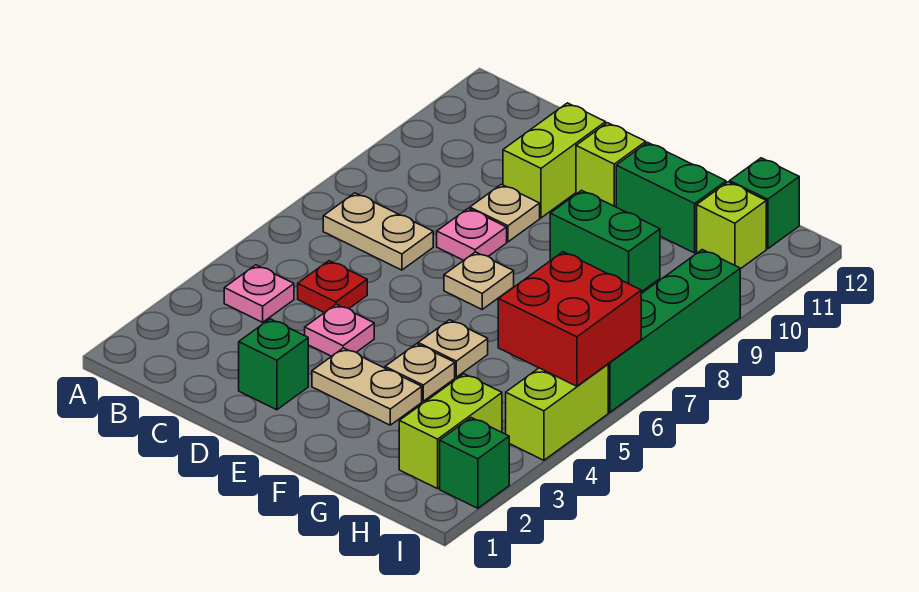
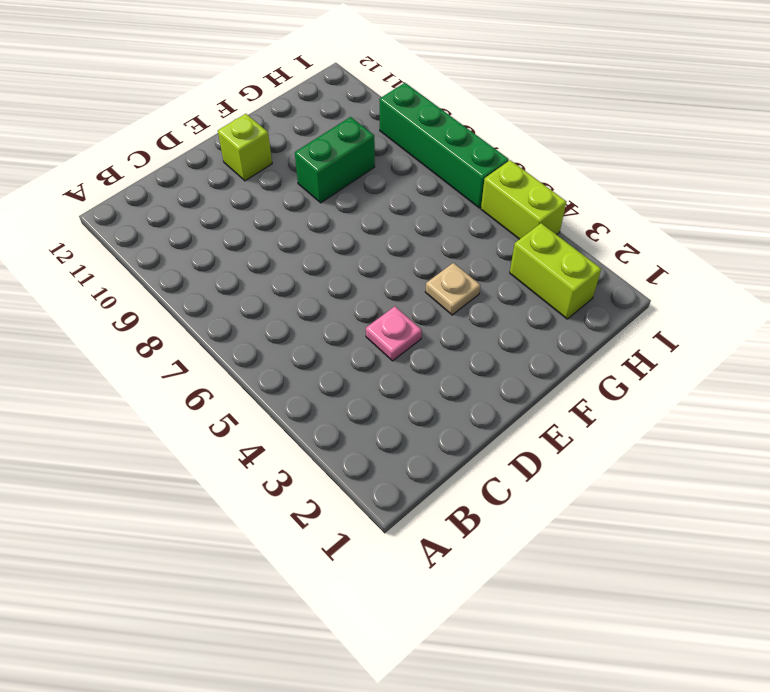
none -> pink 1x1 plate [224,265,294,322]
none -> tan 1x2 plate [323,193,433,270]
none -> red 1x1 plate [298,261,367,313]

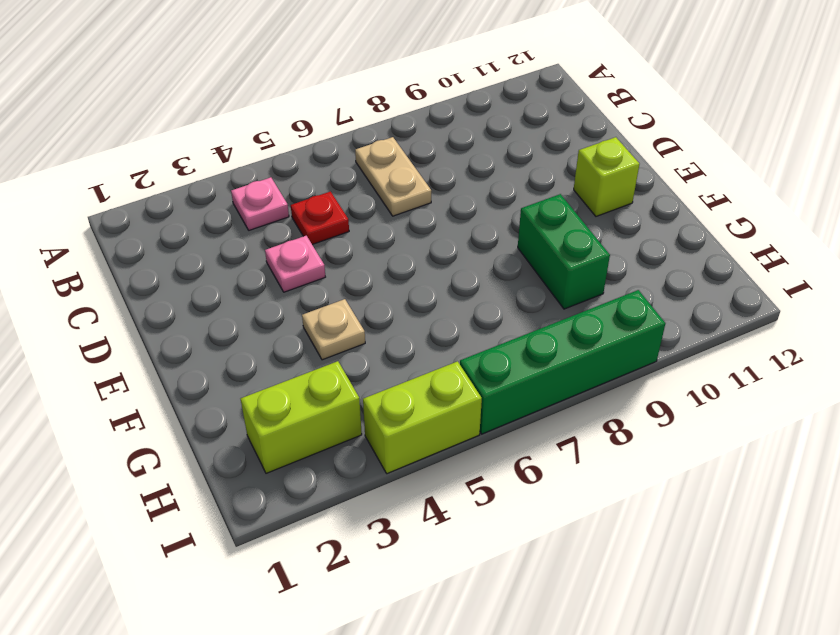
none -> green 1x1 brick [239,319,308,410]
none -> pink 1x1 plate [437,208,507,260]
none -> tan 1x1 plate [470,184,540,242]

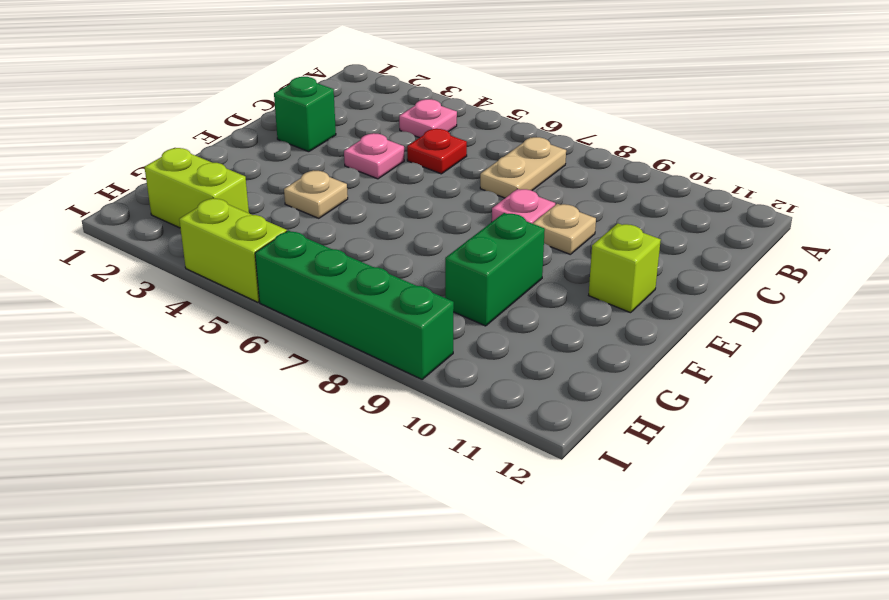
none -> lime 1x2 brick [503,103,606,218]
none -> tan 1x2 plate [312,348,422,425]
none -> tan 1x1 plate [444,252,514,309]

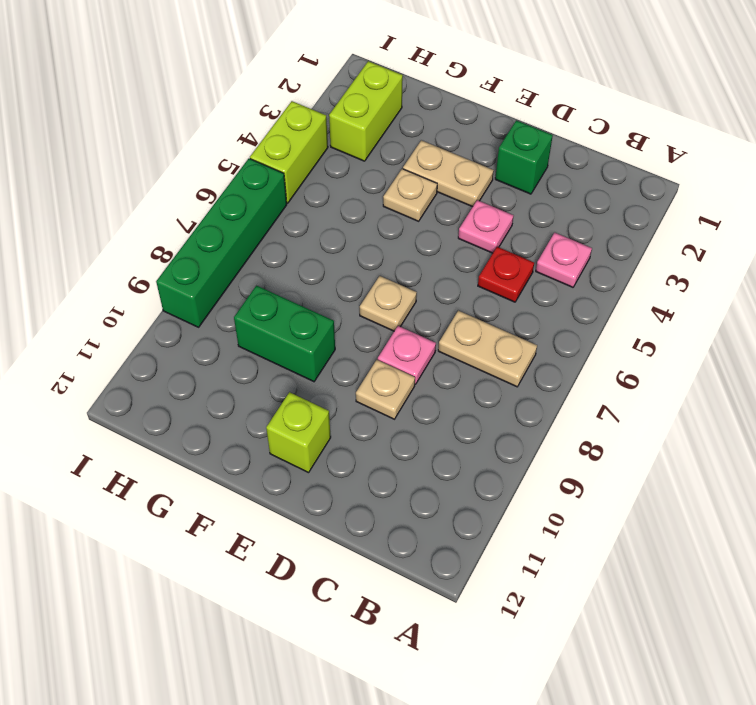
none -> lime 1x2 brick [503,103,606,218]
none -> tan 1x1 plate [418,320,488,377]
none -> green 1x2 brick [616,142,726,253]

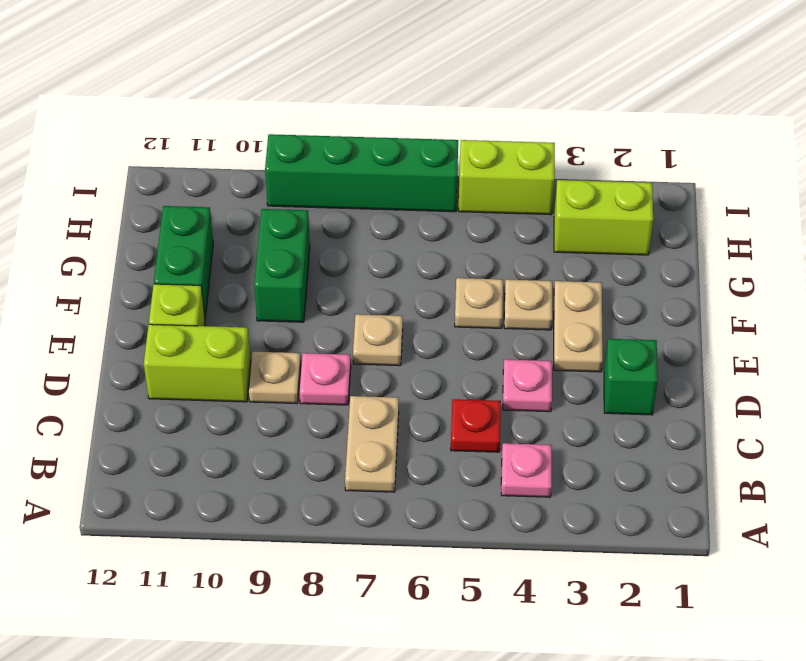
none -> lime 1x1 brick [697,182,766,269]
none -> green 1x1 brick [730,158,799,249]
none -> green 1x1 brick [440,418,509,508]

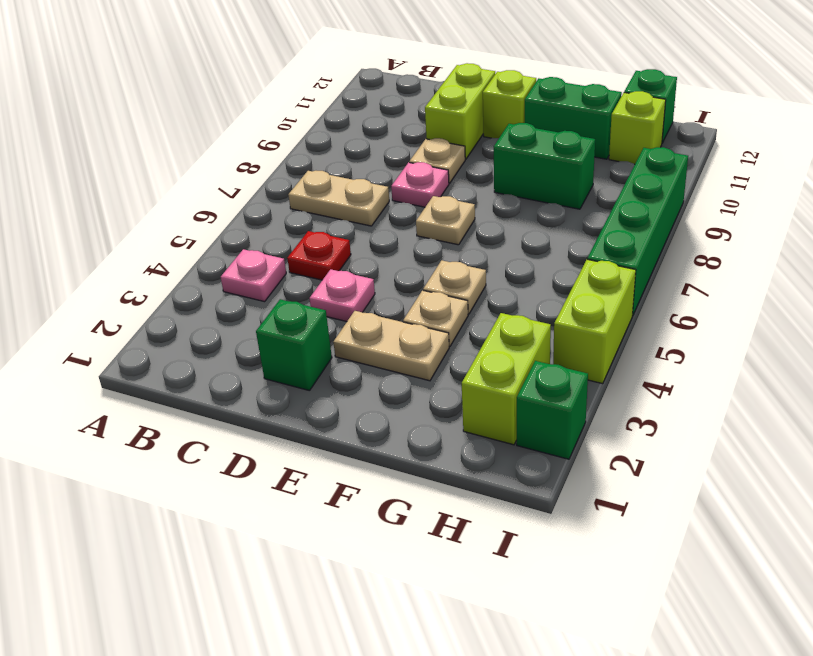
none -> red 2x2 brick [498,252,641,386]

